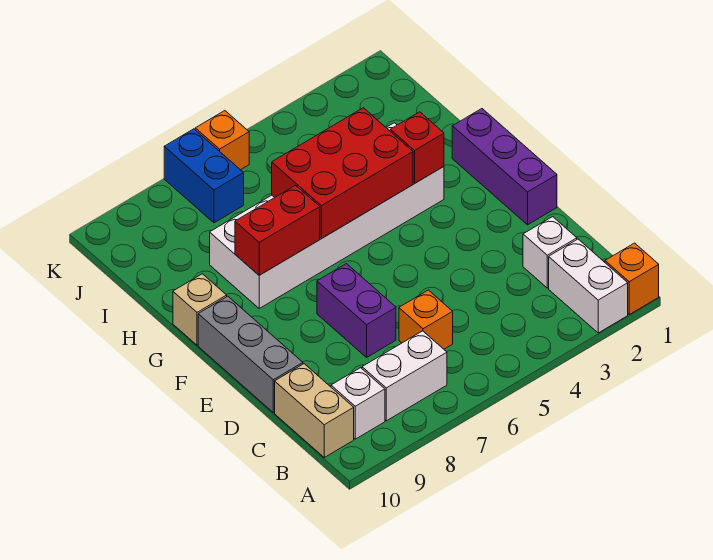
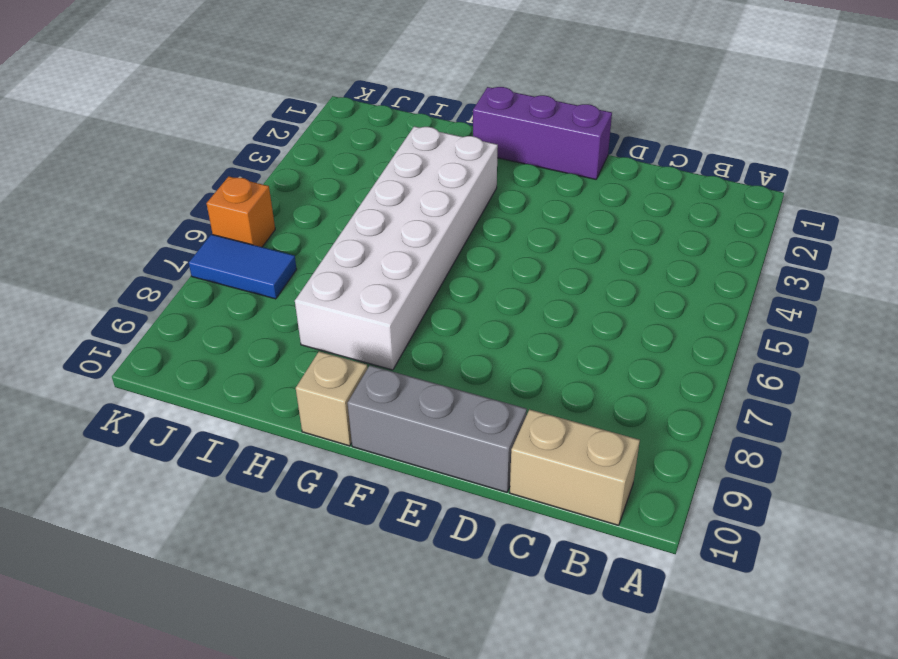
blue 1x2 tile [189,234,297,299] -> blue 1x2 brick [164,129,244,223]
none -> orange 1x1 brick [605,243,659,314]
none -> white 1x2 brick [549,239,628,333]
none -> white 1x2 brick [362,331,447,421]

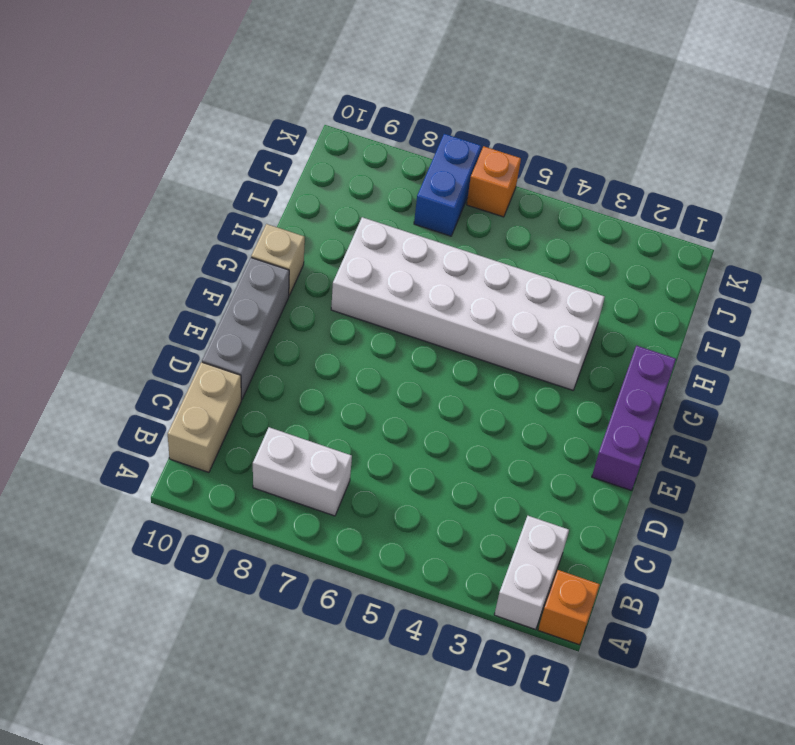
none -> white 1x1 brick [331,368,385,439]
none -> white 1x1 brick [523,217,577,288]
none -> orange 1x1 brick [399,290,453,349]

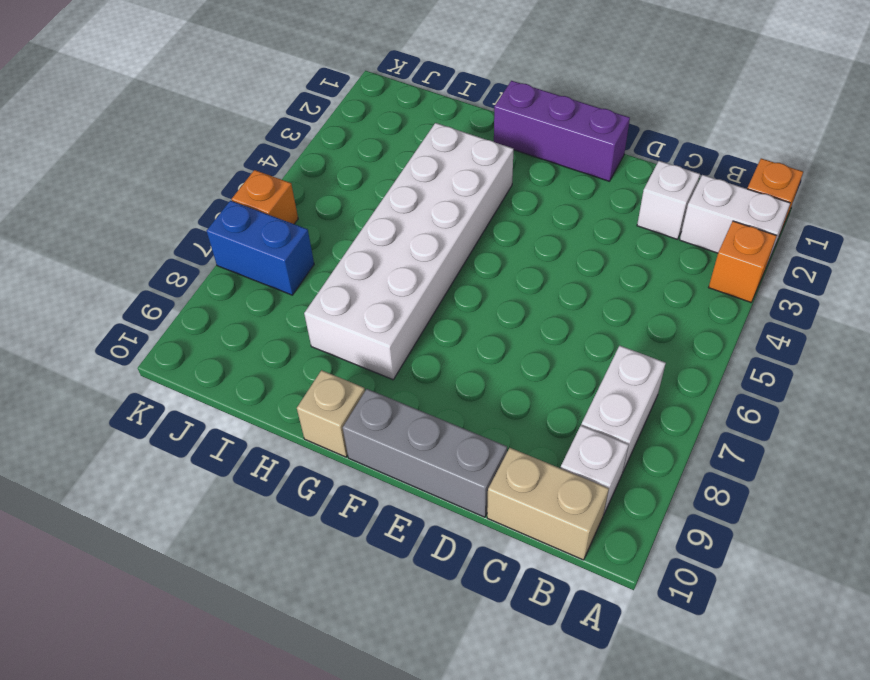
orange 1x1 brick [709,221,777,302] -> orange 1x1 brick moved to [399,290,453,349]
none -> purple 1x2 brick [317,264,396,357]
none -> red 1x1 brick [390,112,444,183]
none -> red 2x3 brick [272,108,413,239]

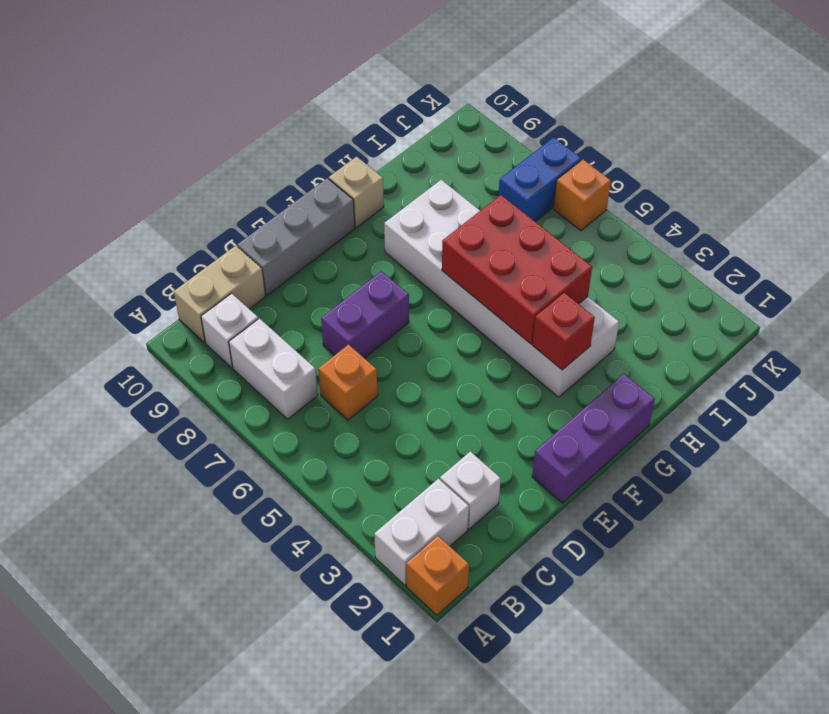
none -> red 1x2 brick [235,185,320,275]

